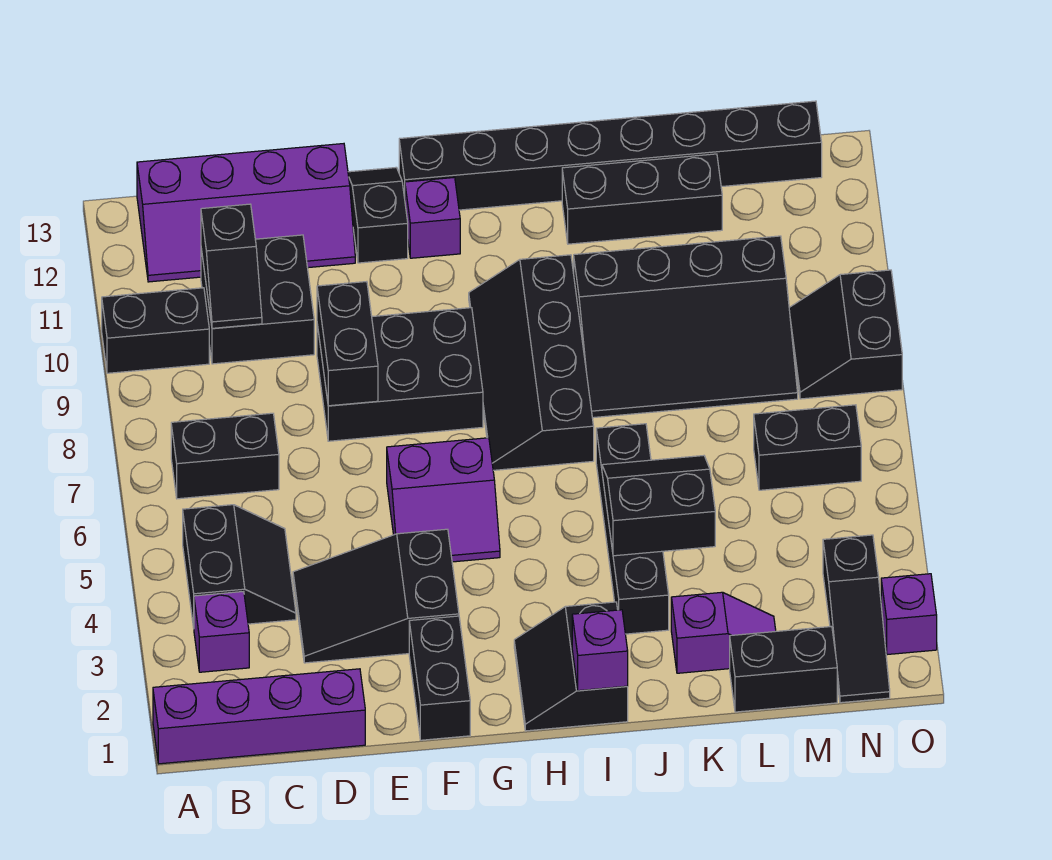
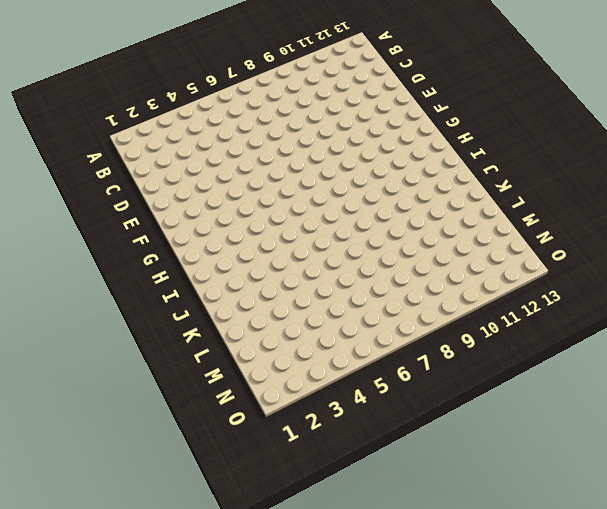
none -> purple 1x4 brick [153,669,365,764]
none -> black 1x2 brick [102,288,209,373]
none -> purple 1x1 brick [194,591,249,672]

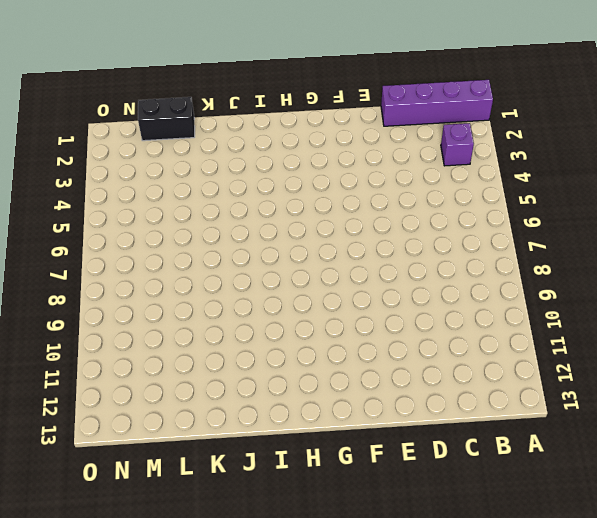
none -> black 1x2 brick [102,288,209,373]
none -> black 2x2 slope [183,505,296,628]
none -> black 1x2 brick [171,413,279,499]

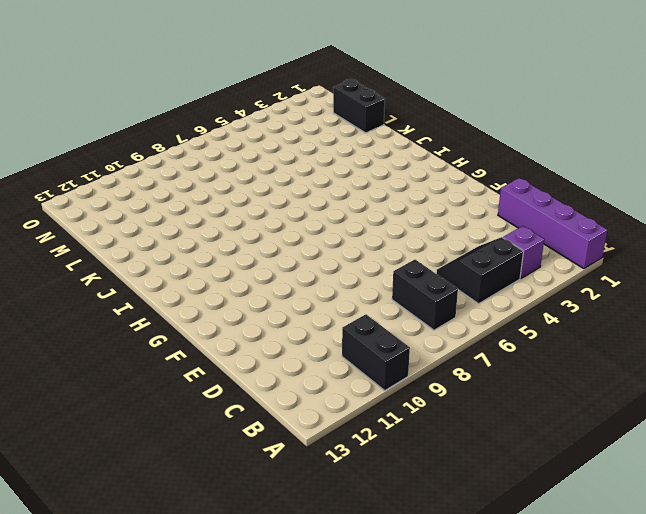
none -> purple 2x4 slope [137,144,355,282]
none -> black 2x2 brick [201,235,314,364]
none -> black 2x3 slope [293,529,459,663]

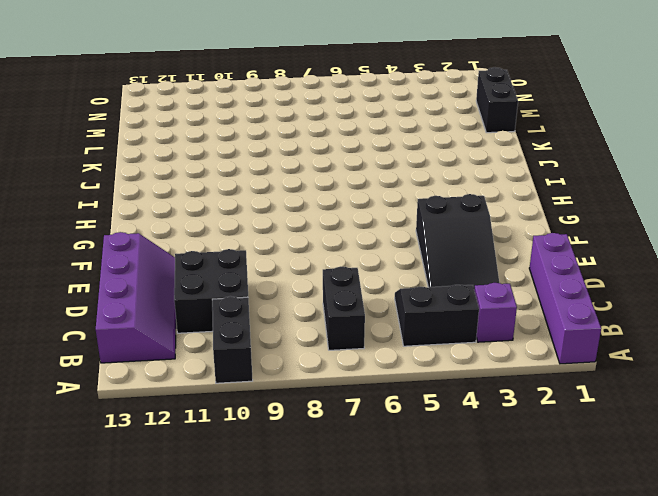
none -> black 2x3 brick [317,308,483,441]
none -> black 1x2 brick [409,616,470,740]
none -> purple 2x2 slope [387,438,500,562]

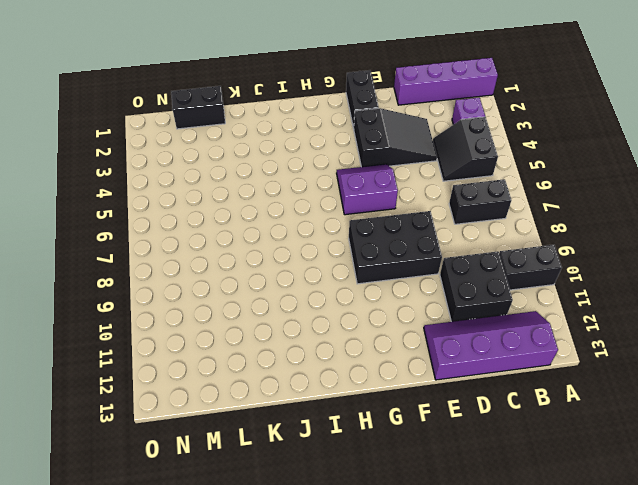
none -> black 1x2 slope [348,167,408,263]
none -> purple 1x1 brick [405,177,460,258]
none -> black 1x8 brick [399,101,822,210]

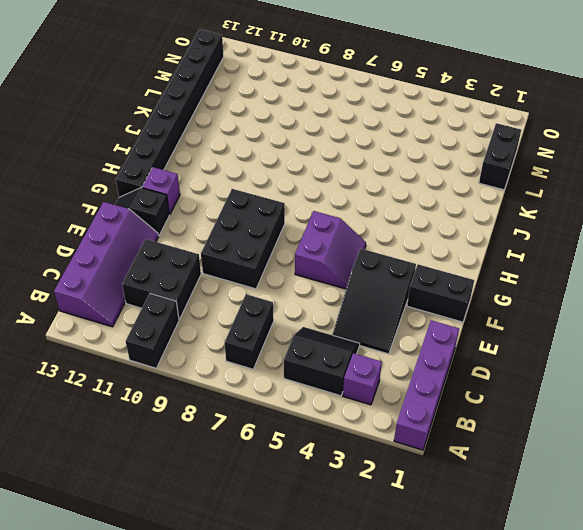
none -> black 2x2 slope [514,602,628,731]
none -> black 2x4 slope [469,255,594,470]
none -> black 1x4 brick [596,424,669,634]

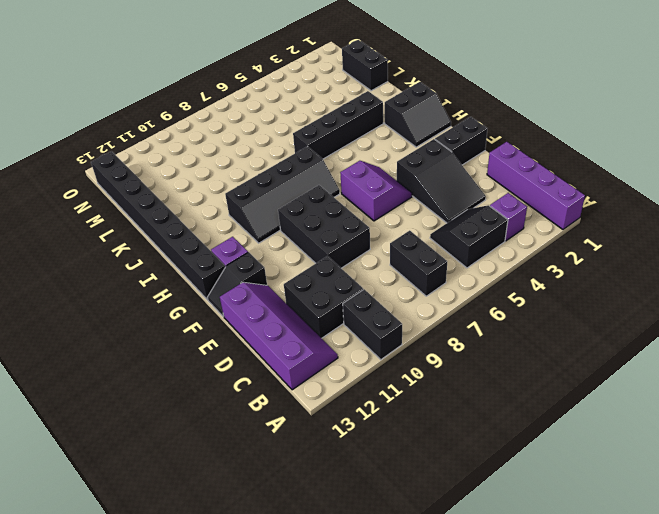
none -> black 3x4 slope [574,236,798,418]
none -> black 1x3 brick [562,154,722,244]
none -> purple 1x2 slope [671,592,776,673]

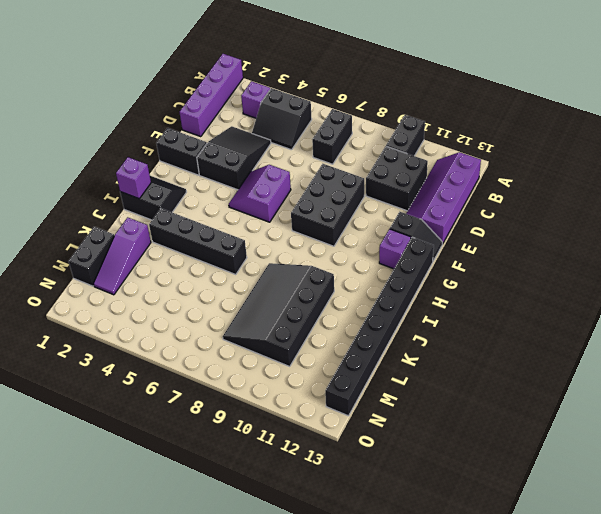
purple 1x3 slope [93,217,151,295] -> purple 1x2 slope [671,592,776,673]
none -> black 2x4 slope [469,255,594,470]
none -> black 1x3 brick [562,154,722,244]
none -> black 1x2 brick [754,405,861,490]

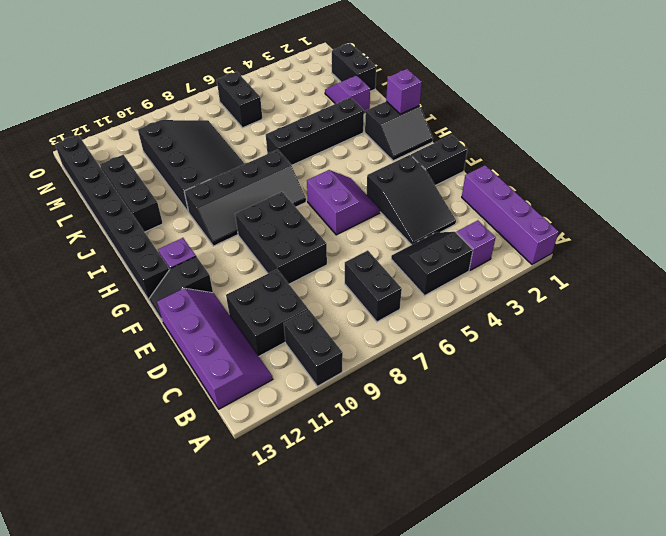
none -> black 1x3 slope [823,535,890,703]
none -> black 2x2 slope [789,270,902,399]
none -> purple 1x1 brick [881,574,937,655]

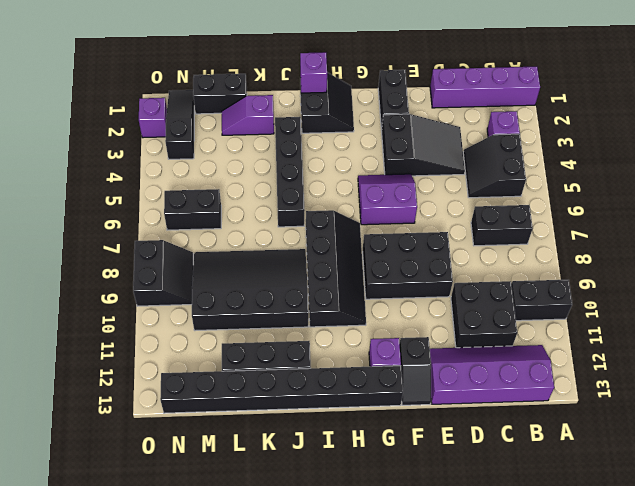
none -> black 1x2 slope [201,204,262,328]
none -> black 1x2 brick [317,282,378,406]
none -> black 2x2 slope [602,456,715,556]

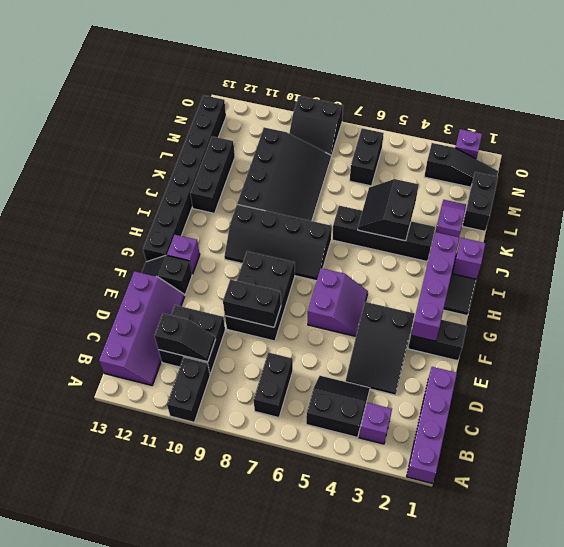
purple 1x4 brick [411,232,459,341] -> none

